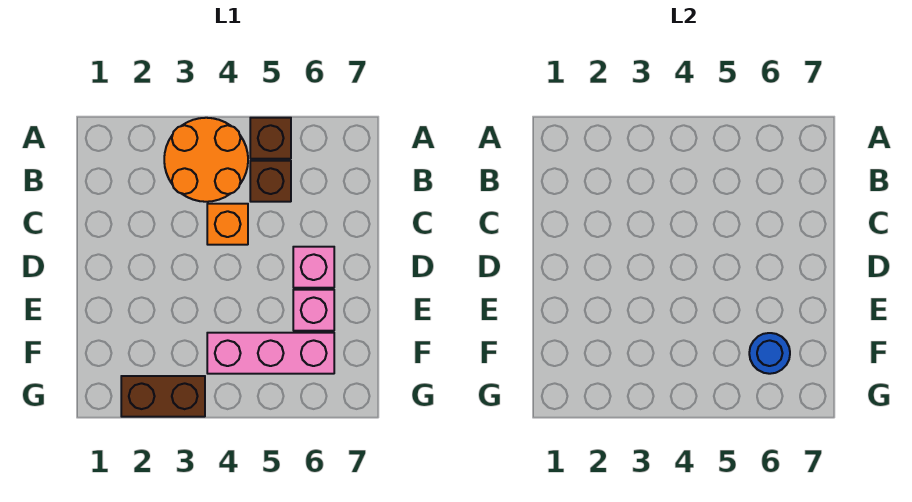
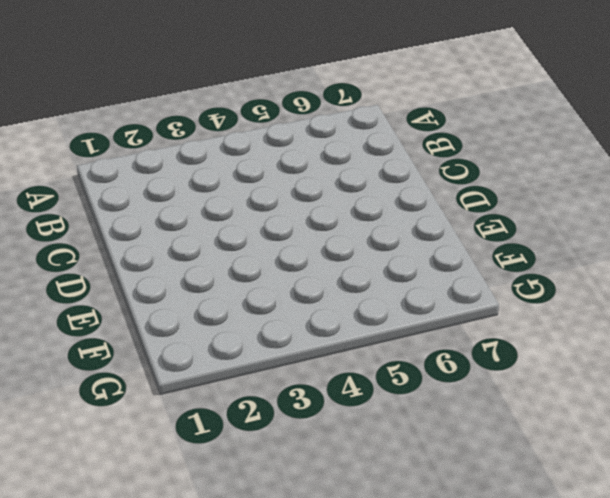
none -> orange 2x2 round brick [164,118,248,202]
none -> brown 1x1 brick [250,118,291,159]

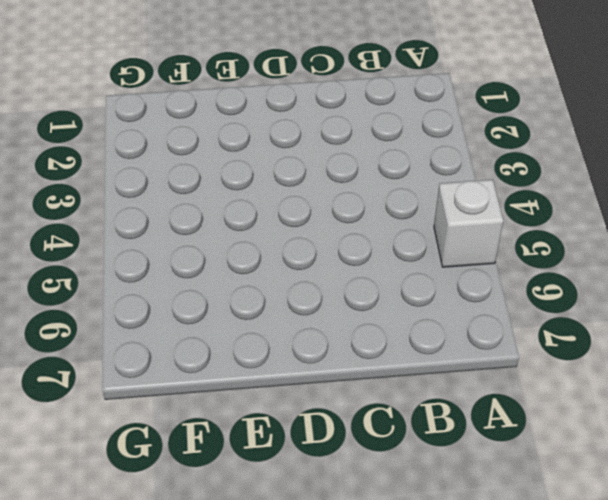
white 1x1 brick [434,180,503,267] -> brown 1x1 brick [250,118,291,159]
none -> orange 2x2 round brick [164,118,248,202]
none -> brown 1x1 brick [250,161,291,202]

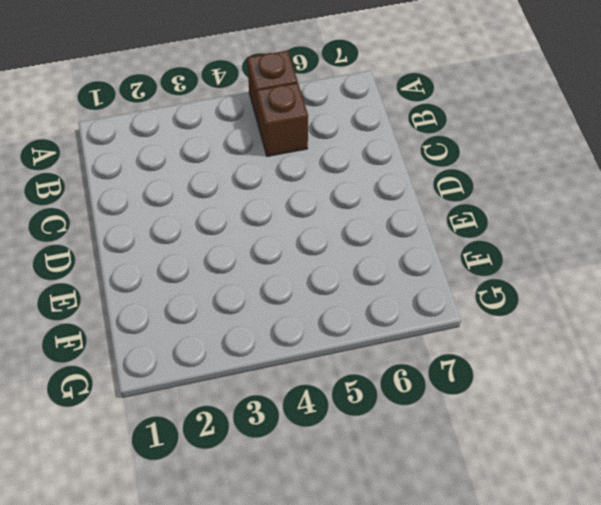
none -> orange 2x2 round brick [164,118,248,202]
none -> orange 1x1 brick [207,204,248,245]

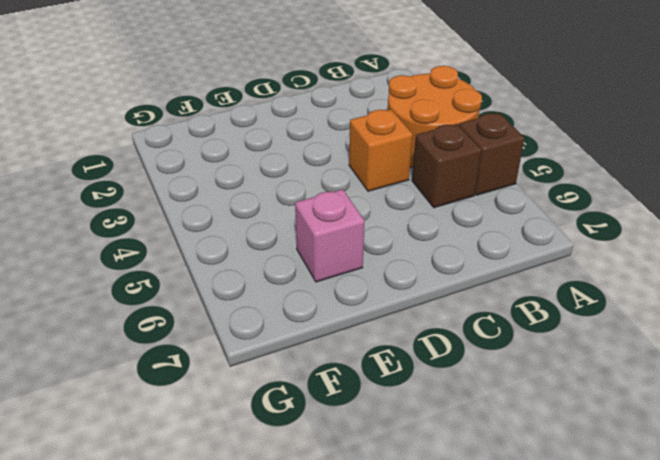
none -> pink 1x1 brick [293,247,334,288]
none -> pink 1x3 brick [207,333,334,374]

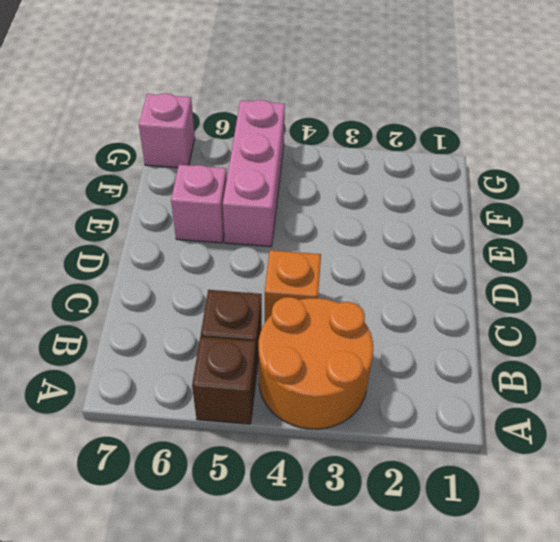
pink 1x3 brick [223,100,285,247] -> pink 1x3 brick turned to [207,333,334,374]
pink 1x1 brick [139,93,195,168] -> pink 1x1 brick moved to [293,247,334,288]
none -> brown 1x2 brick [121,376,205,417]
none -> blue 1x1 round brick [749,333,790,374]

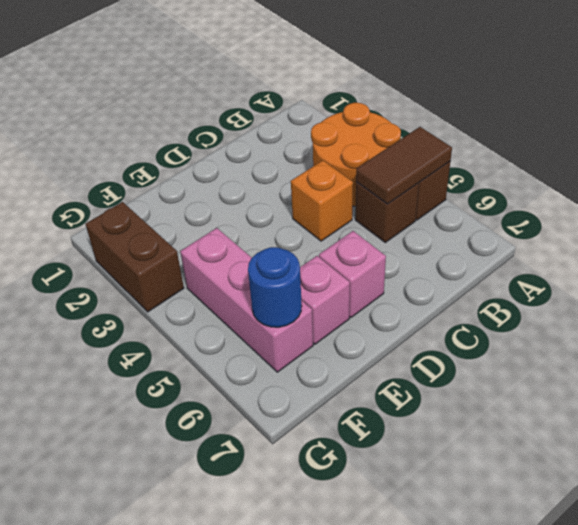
brown 1x2 tile [356,127,452,204] -> none

